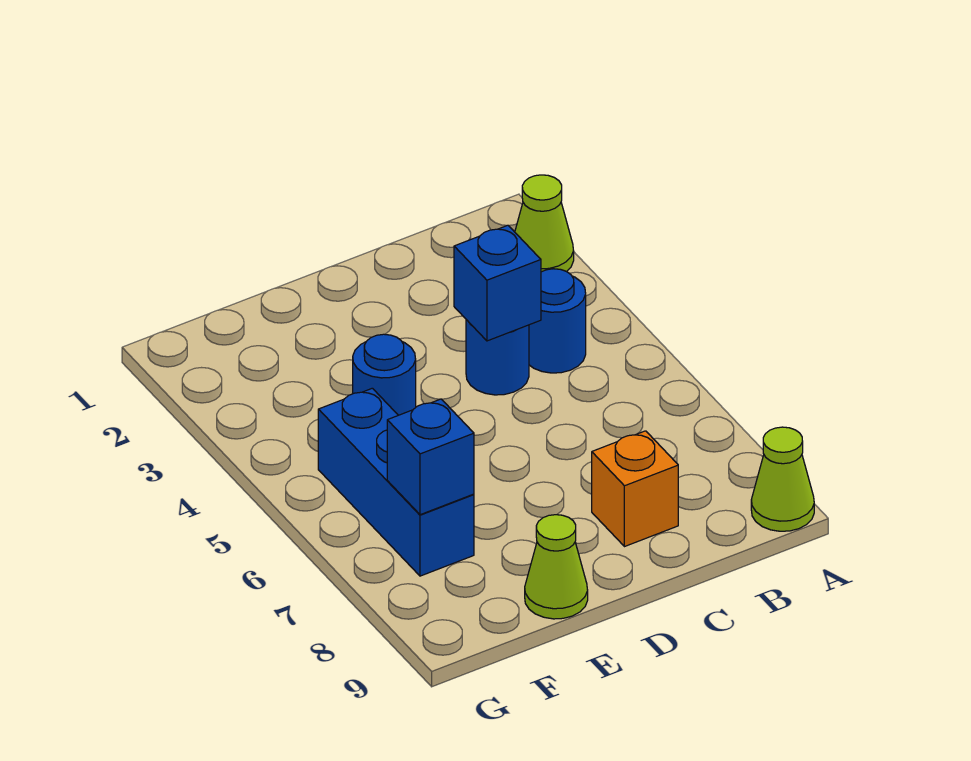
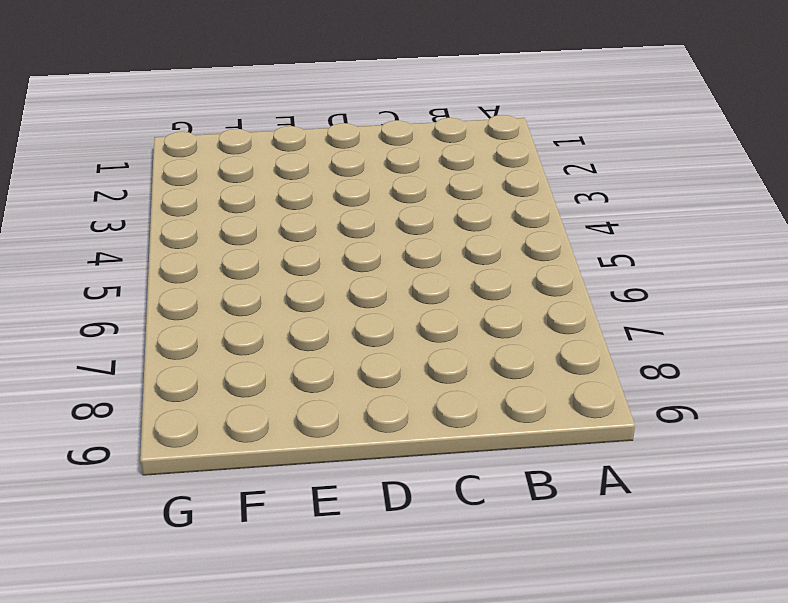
none -> lime 1x1 cone [515,175,574,272]
none -> lime 1x1 cone [751,427,814,531]

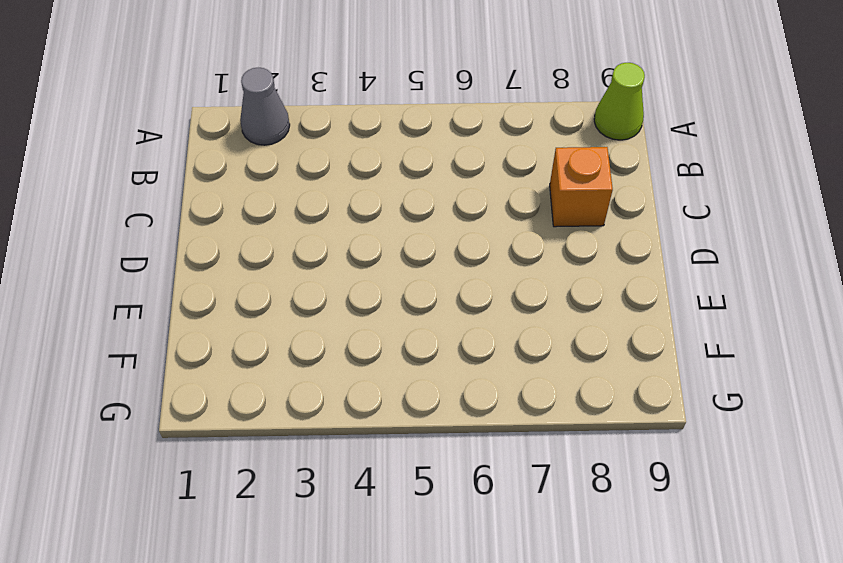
grey 1x1 cone [240,68,290,145] -> lime 1x1 cone [515,175,574,272]
none -> blue 1x1 round brick [529,269,586,373]
none -> blue 1x1 round brick [466,320,529,395]

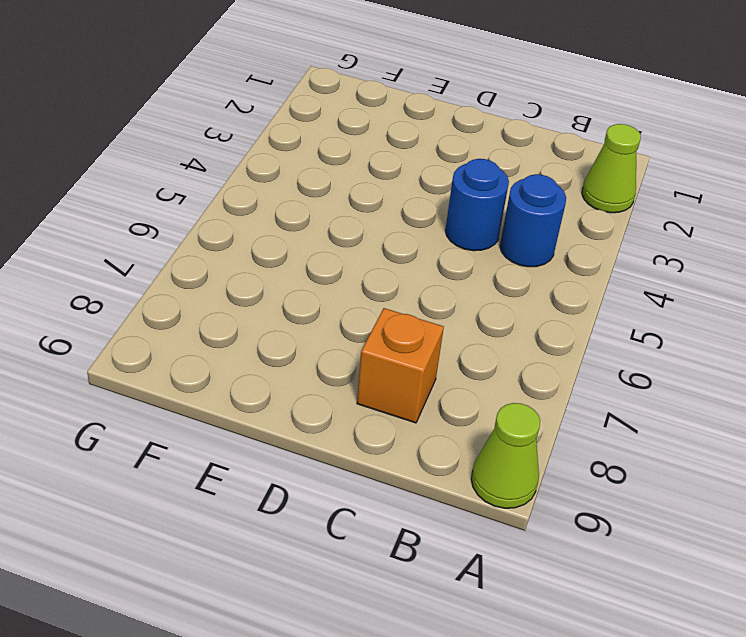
none -> blue 1x1 round brick [353,334,416,415]
none -> lime 1x1 cone [525,515,588,619]

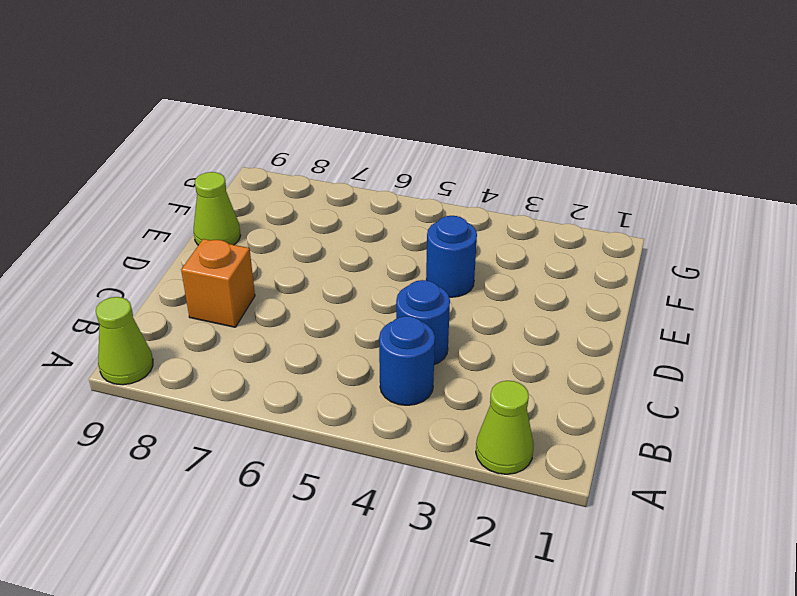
none -> blue 1x3 brick [318,388,474,576]
none -> blue 1x1 brick [454,225,541,341]

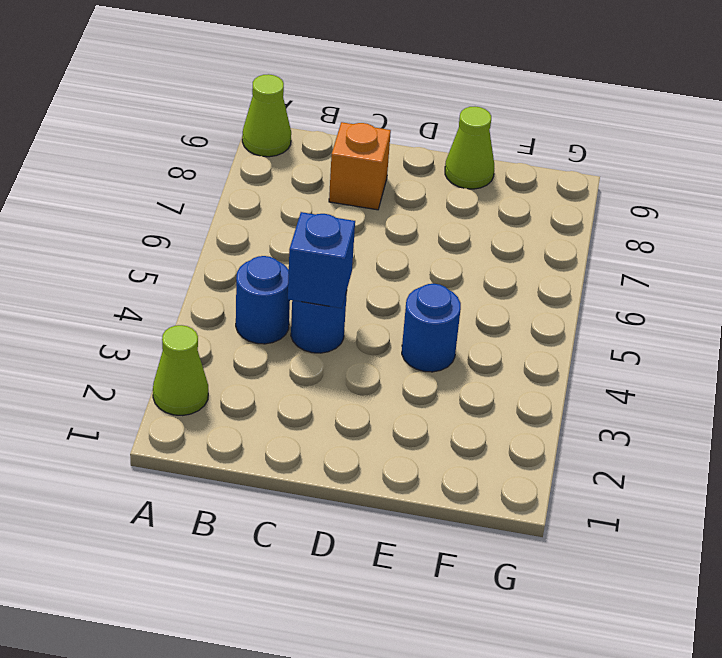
none -> blue 1x3 brick [318,388,474,576]
none -> blue 1x1 brick [387,399,474,515]

